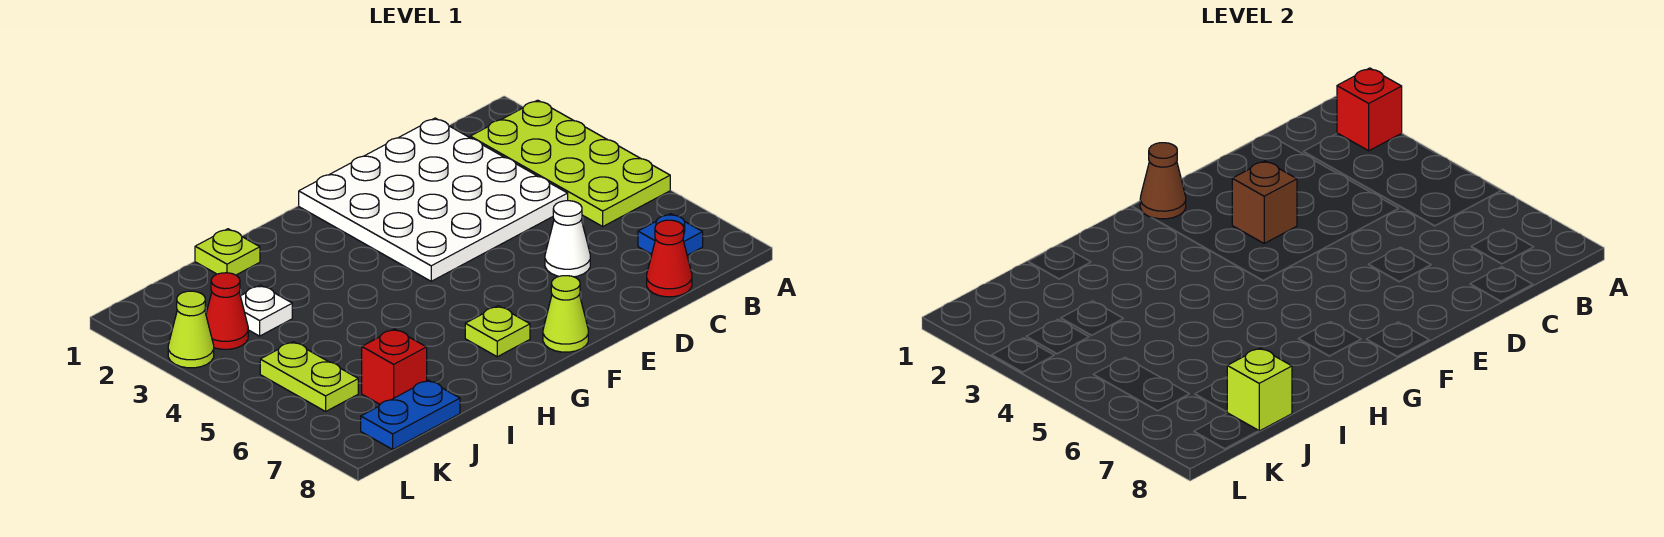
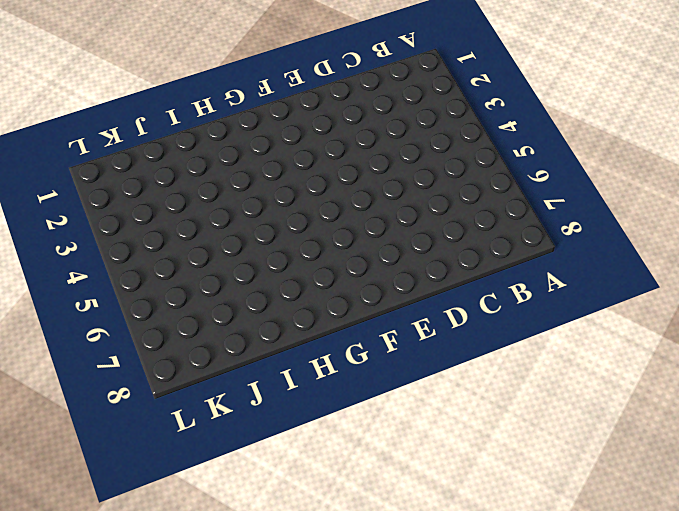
none -> lime 2x4 plate [470,100,670,226]
none -> blue 1x1 plate [638,214,703,255]
none -> white 4x4 plate [299,118,568,281]

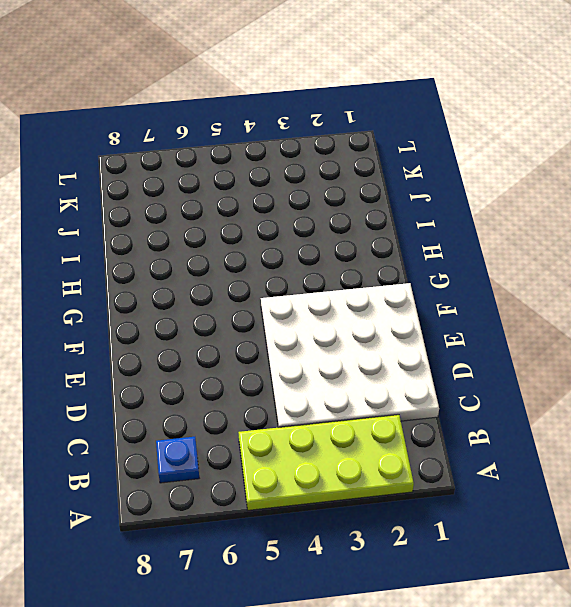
none -> red 1x1 cone [647,220,692,297]
none -> white 1x1 cone [545,201,590,277]
none -> lime 1x1 cone [543,276,588,352]

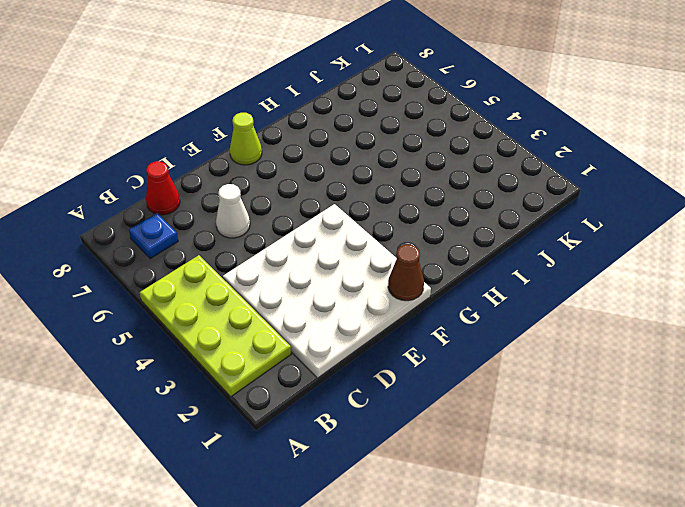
none -> lime 1x1 plate [465,306,530,357]
none -> lime 1x1 plate [195,229,260,275]
none -> white 1x1 plate [240,285,292,336]

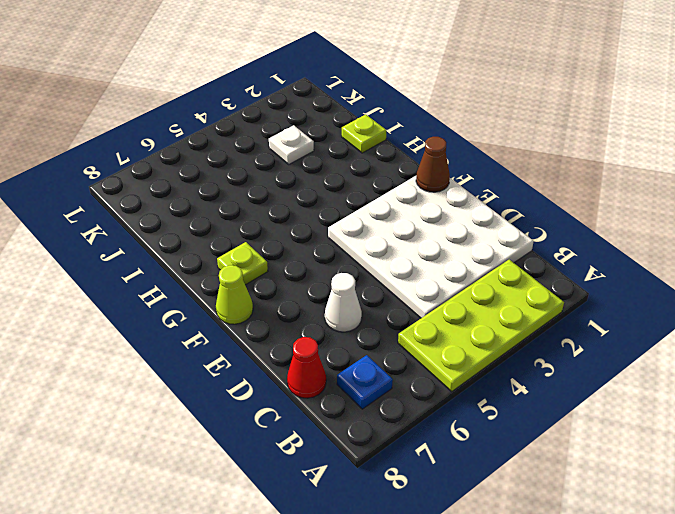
none -> red 1x1 brick [362,329,427,404]
none -> blue 1x2 plate [361,380,460,449]
none -> red 1x1 cone [206,273,248,349]

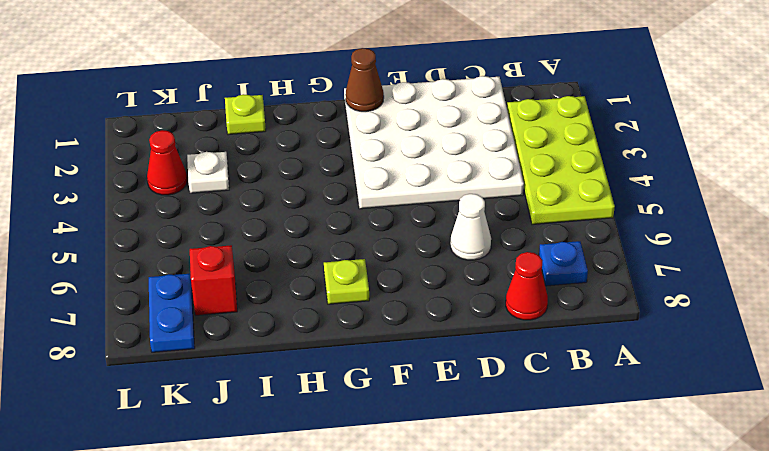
blue 1x2 plate [149,274,195,352] -> blue 1x2 plate turned to [361,380,460,449]
none -> lime 1x1 cone [543,276,588,352]
none -> lime 1x2 plate [260,342,358,411]
none -> lime 1x1 cone [168,291,214,368]

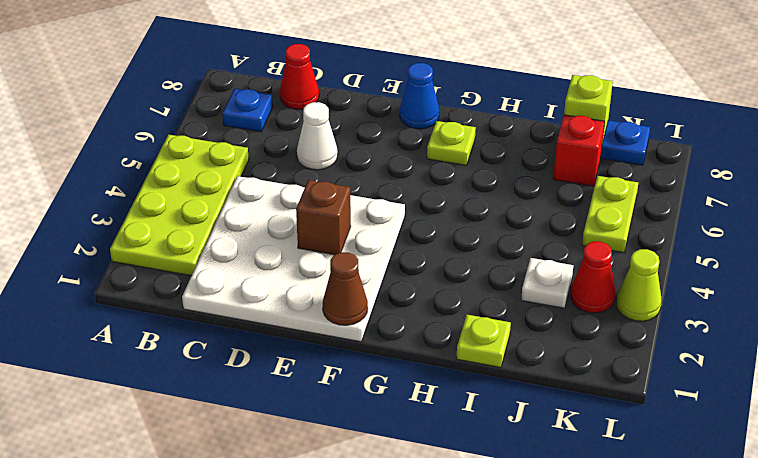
blue 1x1 cone [400,63,439,129] -> lime 1x1 cone [543,276,588,352]
none -> red 1x1 brick [1337,68,1402,151]

